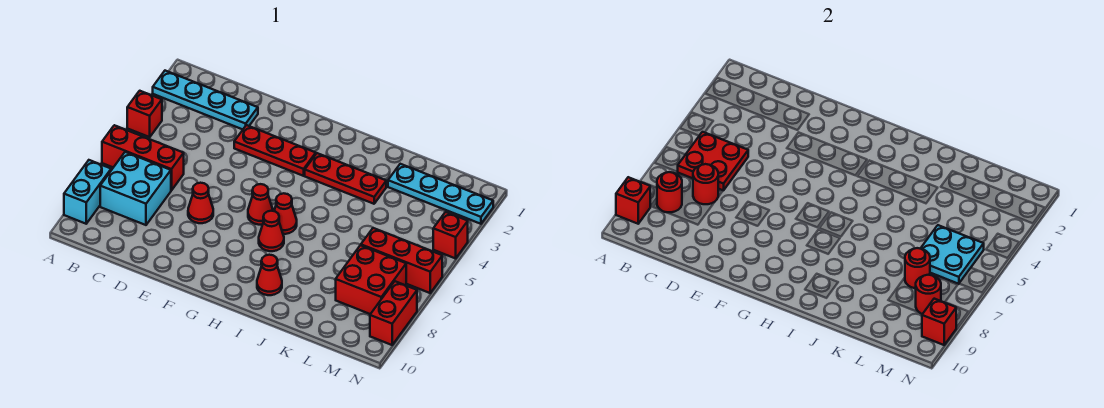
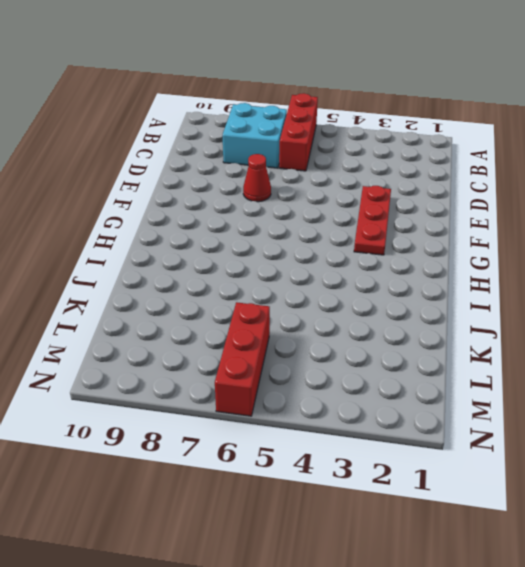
none -> cyan 1x4 plate [153,71,258,129]
none -> red 1x1 brick [127,91,162,137]
none -> cyan 1x2 brick [64,160,111,224]

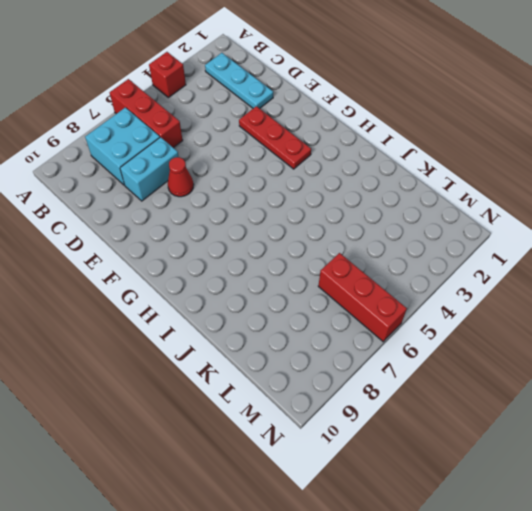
cyan 1x3 plate [205,53,273,109] -> cyan 1x4 plate [153,71,258,129]
cyan 1x2 brick [120,137,179,201] -> cyan 1x2 brick moved to [64,160,111,224]
none -> red 1x1 cone [248,184,273,225]
none -> red 1x3 plate [305,153,386,204]
none -> red 1x1 cone [274,193,297,234]

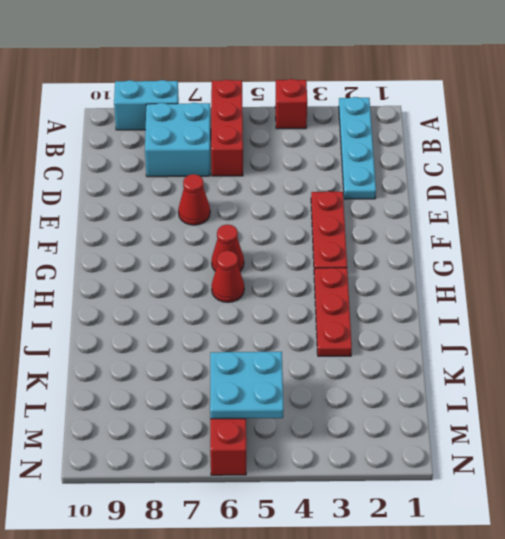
none -> red 1x1 cone [259,211,284,251]
none -> red 1x1 cone [257,255,282,295]
none -> cyan 1x4 plate [388,164,493,224]

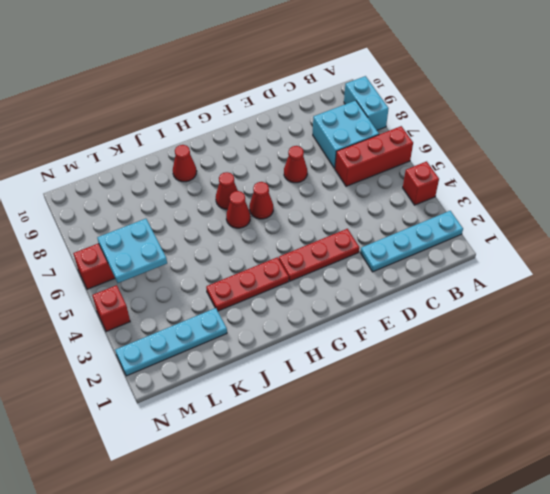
none -> red 2x2 brick [336,245,406,314]
none -> red 1x2 brick [370,281,417,345]
none -> red 1x1 brick [616,177,650,224]

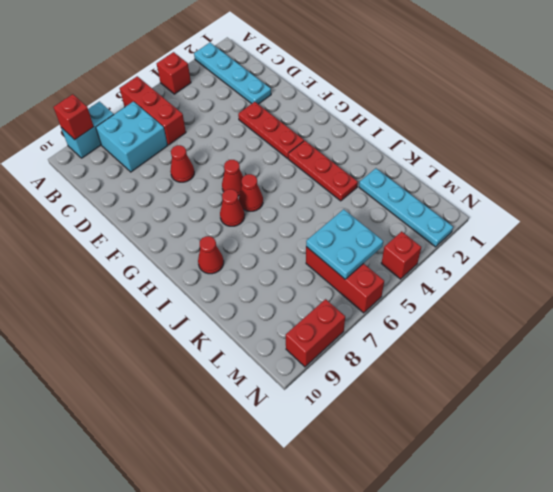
none -> red 2x2 brick [336,245,406,314]
none -> red 2x2 plate [678,132,748,191]
none -> red 1x1 round brick [657,172,682,212]

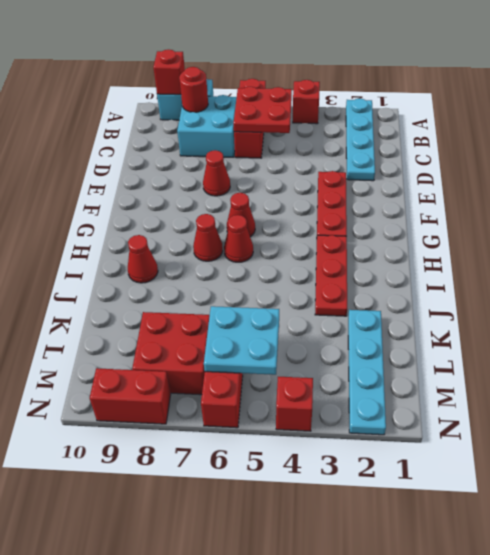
none -> red 1x1 round brick [693,164,718,204]
none -> red 1x1 round brick [905,248,930,288]
none -> red 1x1 round brick [916,275,941,314]

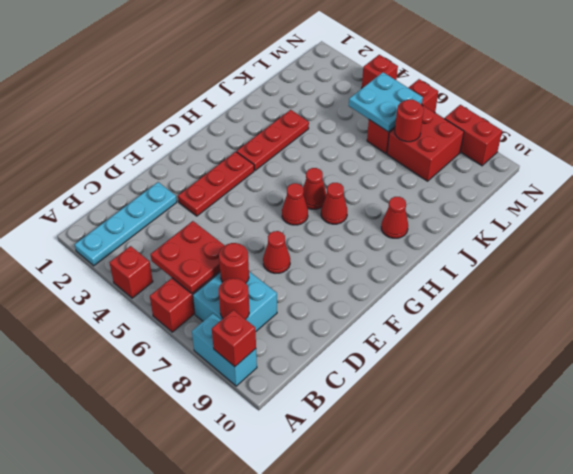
none -> cyan 1x4 plate [388,164,493,224]
none -> red 1x1 round brick [916,275,941,314]
none -> red 1x1 brick [922,299,956,345]

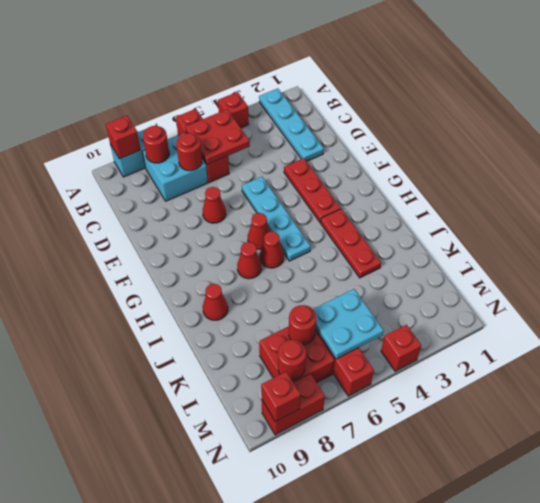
cyan 1x4 plate [242,177,311,261] -> cyan 1x4 plate moved to [388,164,493,224]

